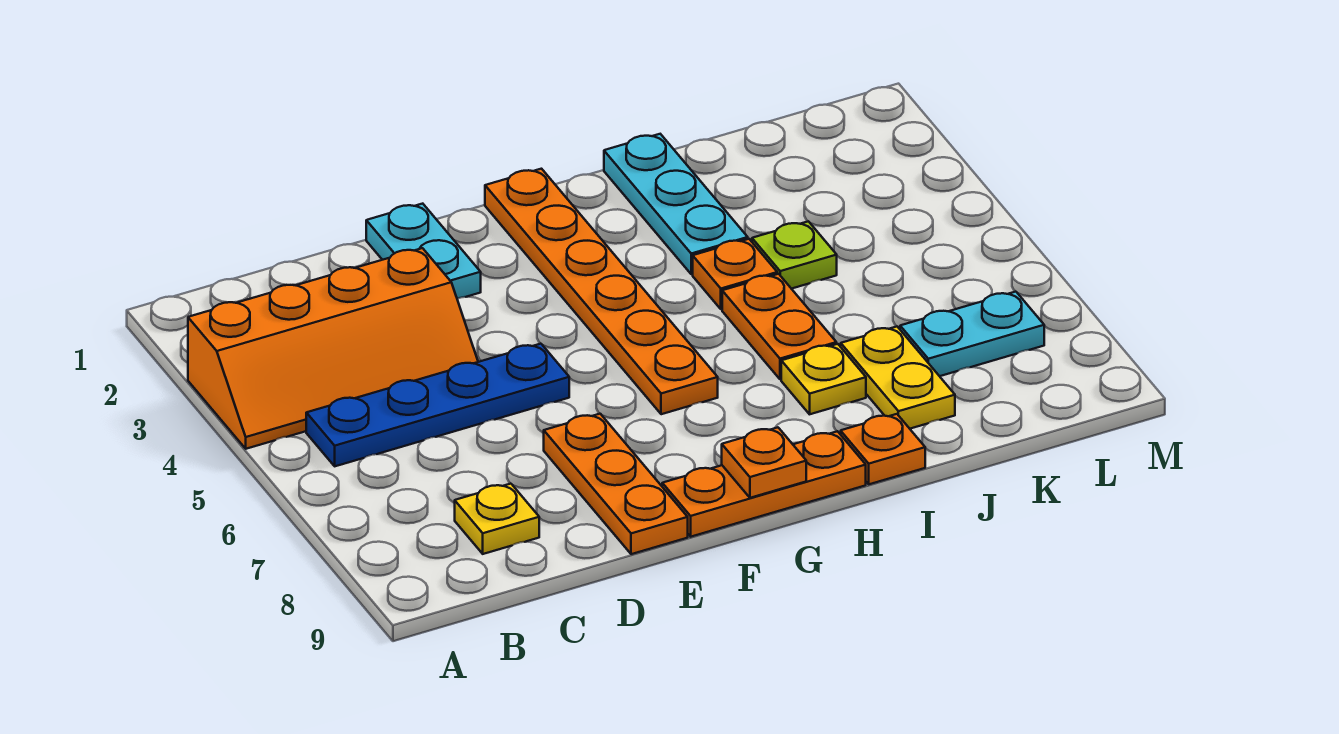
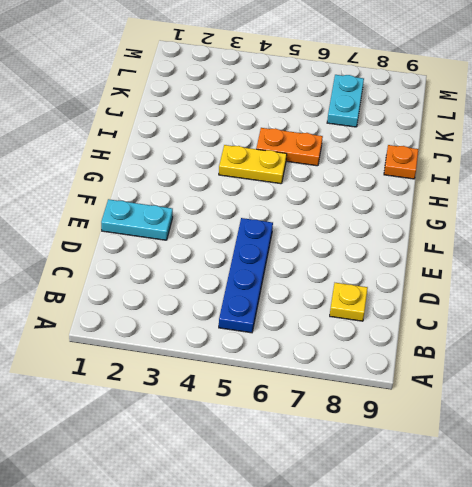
yellow 1x2 plate [219,145,287,184] -> yellow 1x2 plate moved to [841,327,955,429]
none -> orange 2x4 slope [188,248,478,449]
none -> orange 1x3 plate [544,414,688,554]
none -> orange 1x3 plate [662,431,866,537]

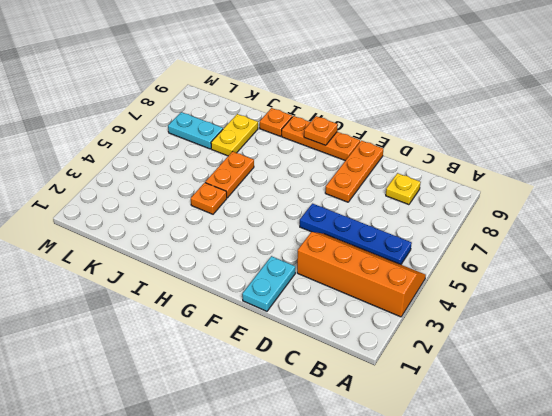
none -> orange 1x6 plate [485,169,718,414]
none -> cyan 1x3 plate [604,134,748,274]
none -> yellow 1x1 plate [781,344,866,414]

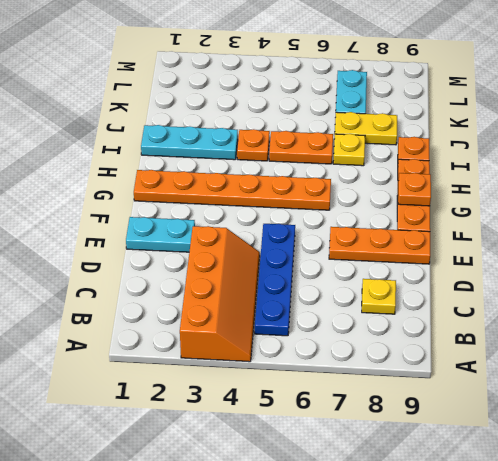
none -> lime 1x1 plate [752,221,837,289]

